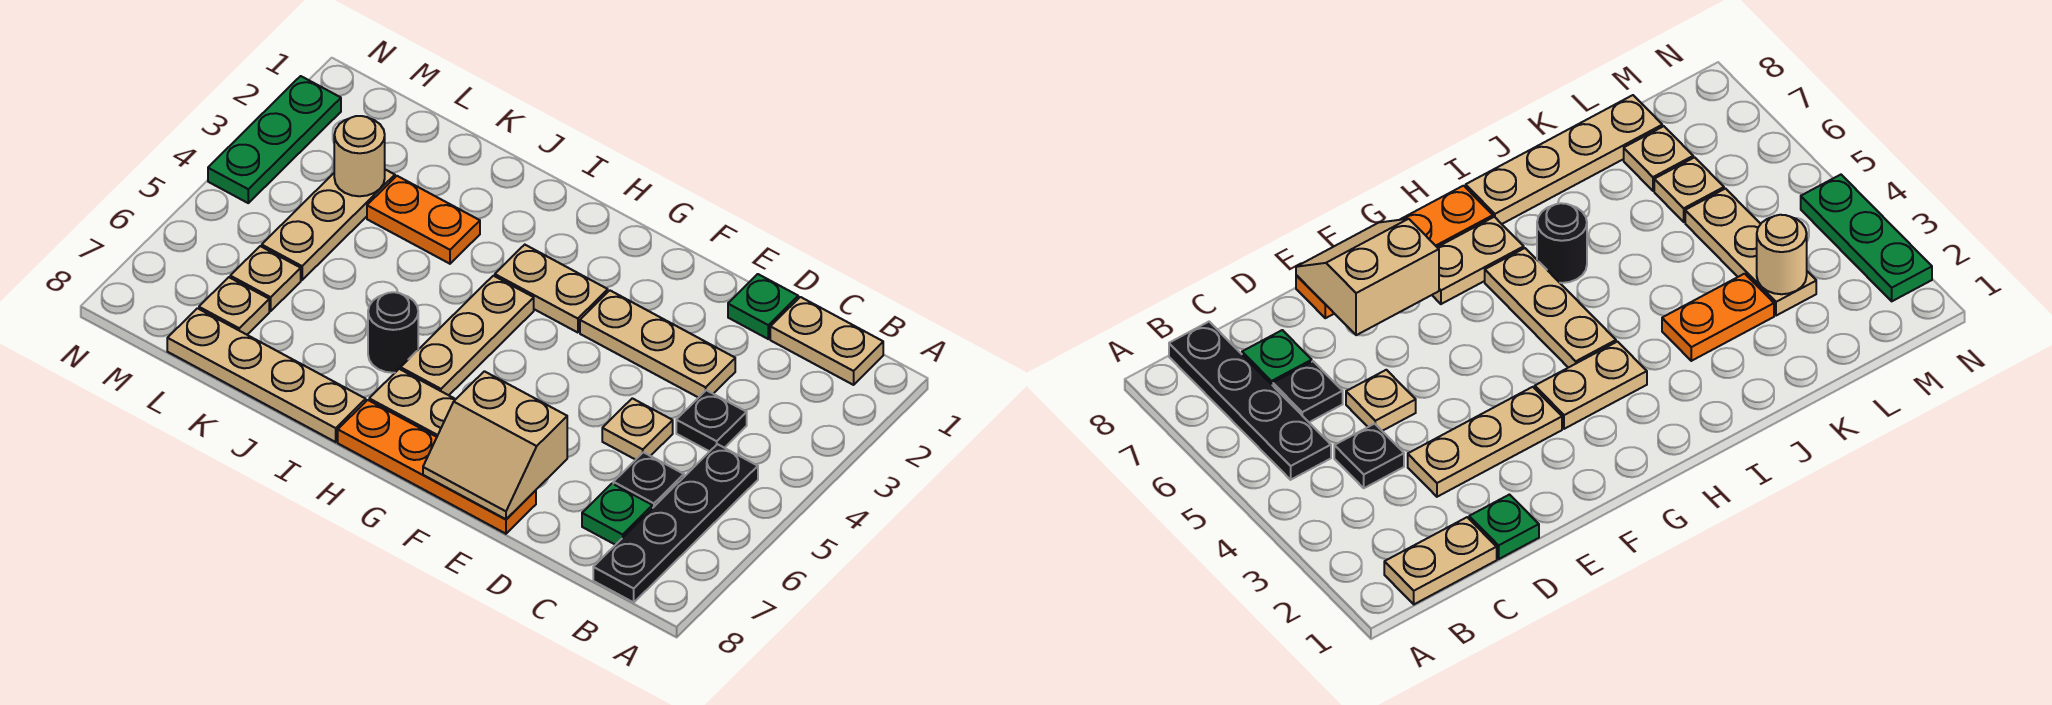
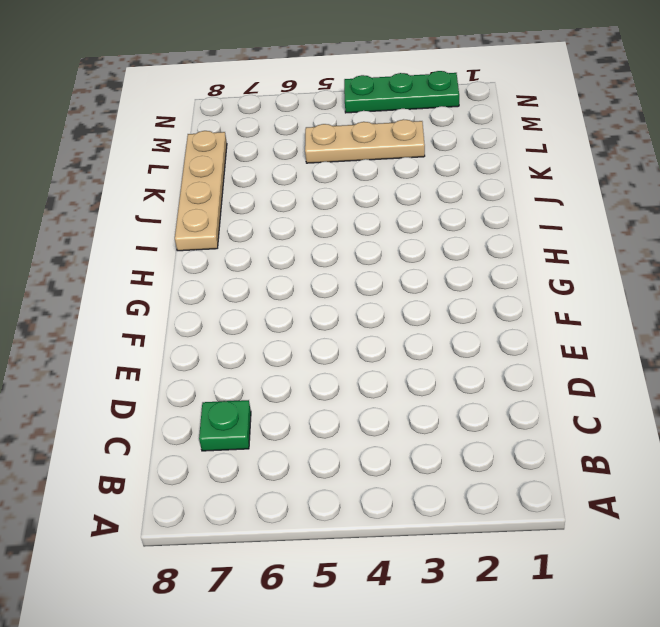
none -> tan 1x2 plate [770,297,883,385]
none -> black 1x4 plate [593,444,758,602]
none -> black 1x1 plate [676,390,747,452]

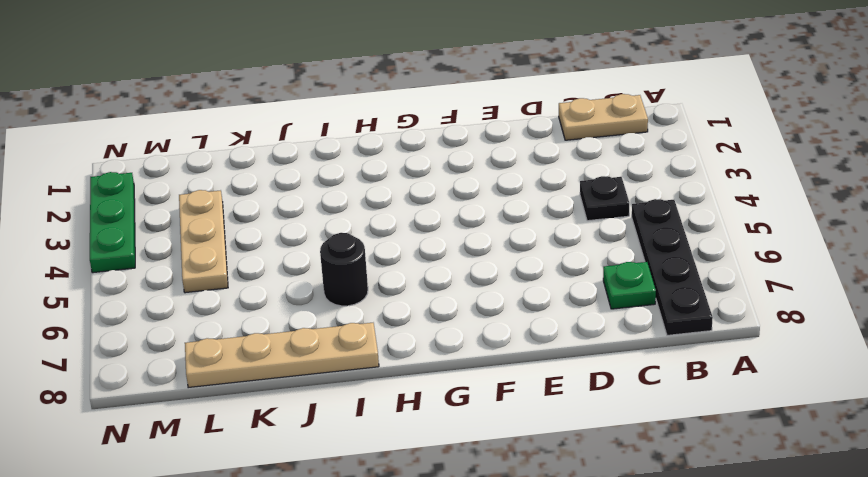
none -> black 1x1 plate [613,452,684,507]
none -> green 1x1 plate [728,274,798,339]
none -> tan 1x3 plate [580,291,735,398]

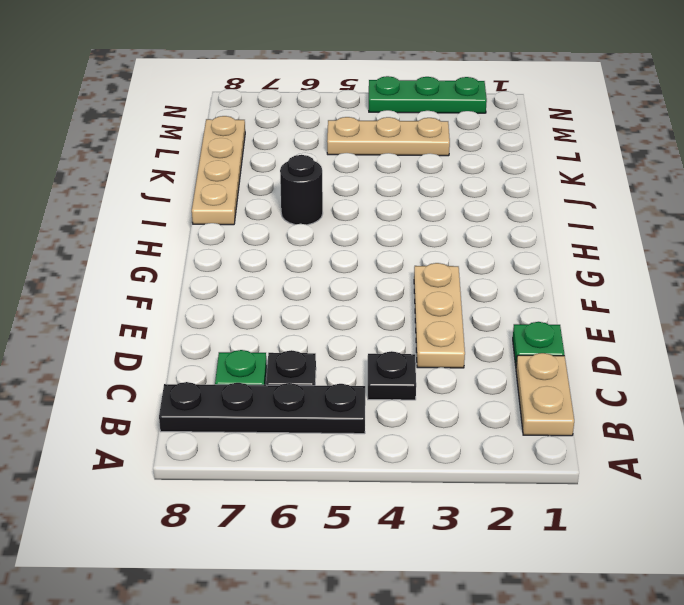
none -> tan 1x1 plate [602,398,673,460]
none -> orange 1x4 plate [338,400,536,534]
none -> tan 1x2 plate [495,245,608,333]

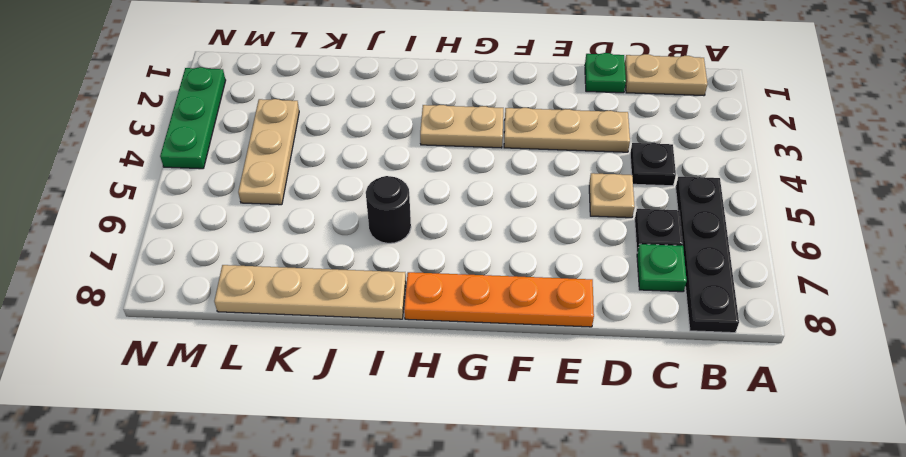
none -> tan 1x2 plate [369,369,456,437]
none -> tan 1x3 plate [401,276,534,395]
none -> orange 1x2 plate [367,176,480,264]

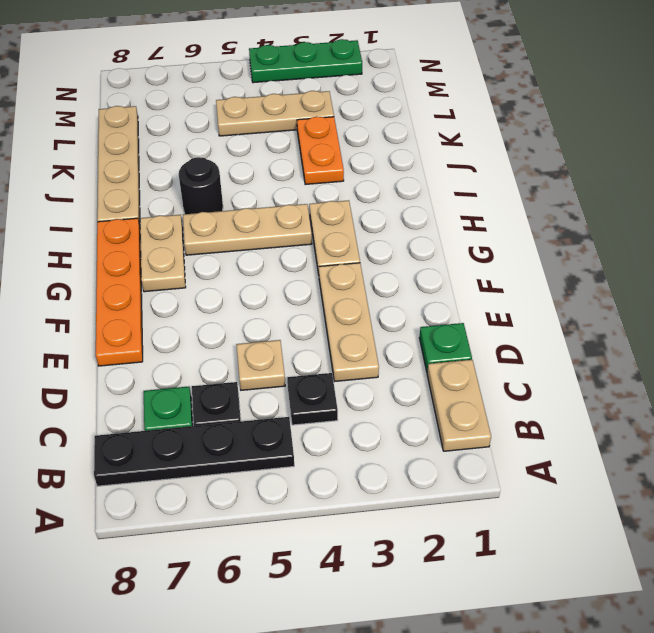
none -> tan 1x1 plate [230,246,301,311]
none -> tan 1x1 plate [199,277,269,335]
none -> tan 2x2 slope [423,371,567,519]

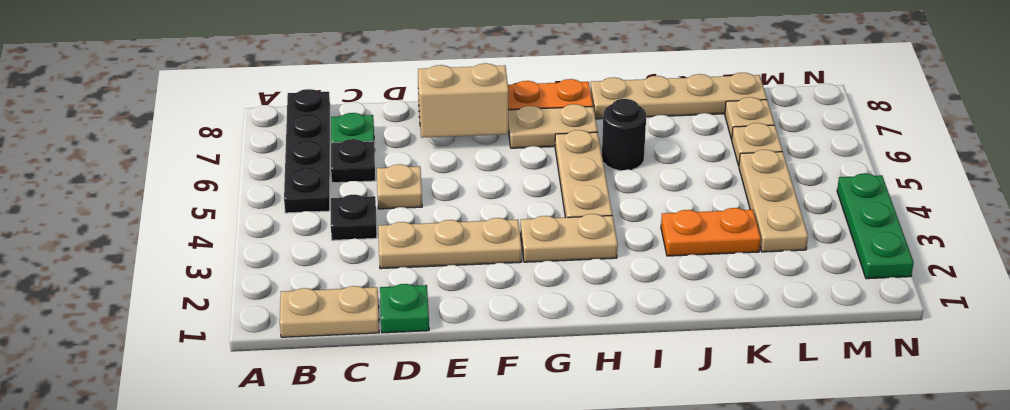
none -> tan 1x1 round brick [334,116,385,196]

